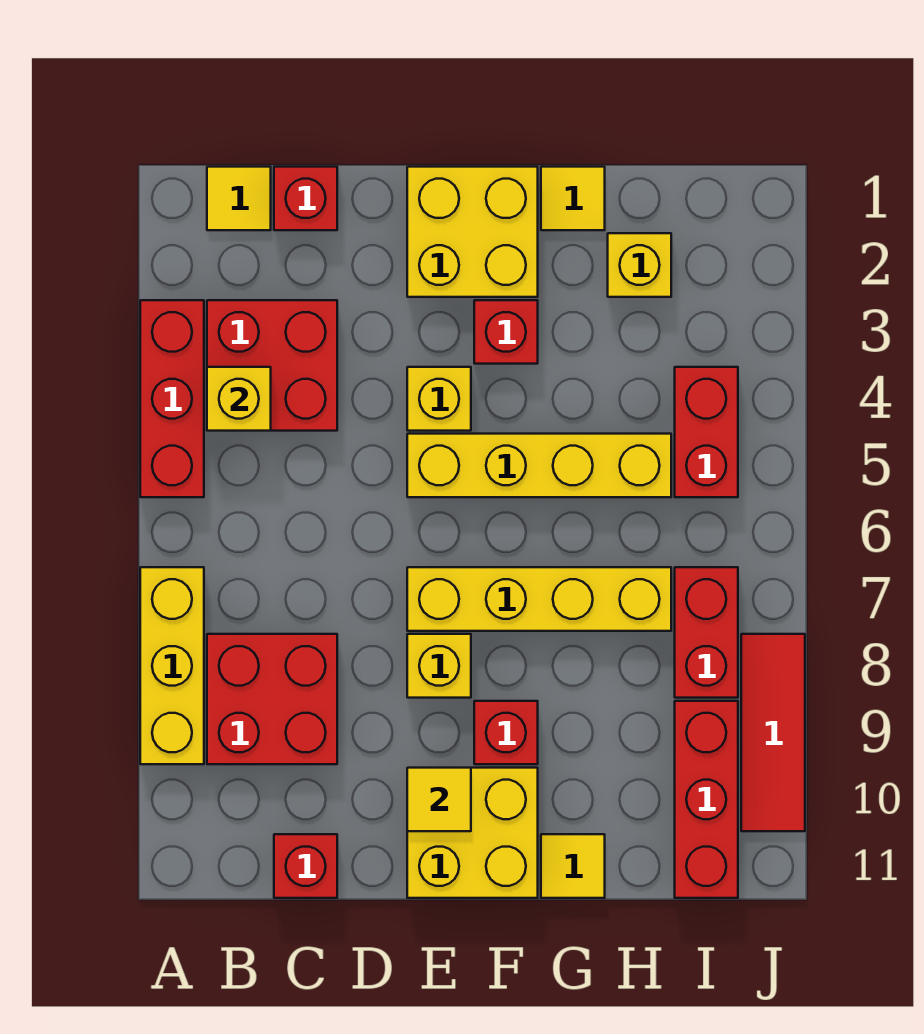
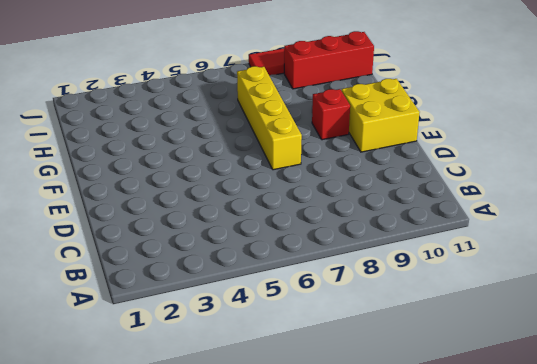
none -> red 1x3 brick [140,300,204,497]
none -> yellow 1x3 brick [140,567,204,764]
none -> yellow 1x1 tile [207,167,271,230]

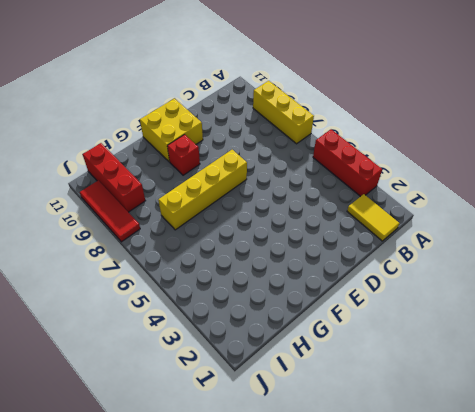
yellow 1x2 tile [347,194,399,241] -> yellow 1x1 tile [207,167,271,230]
none -> red 2x2 brick [207,300,337,431]
none -> red 2x2 brick [207,634,337,764]
none -> red 1x1 brick [274,167,337,230]

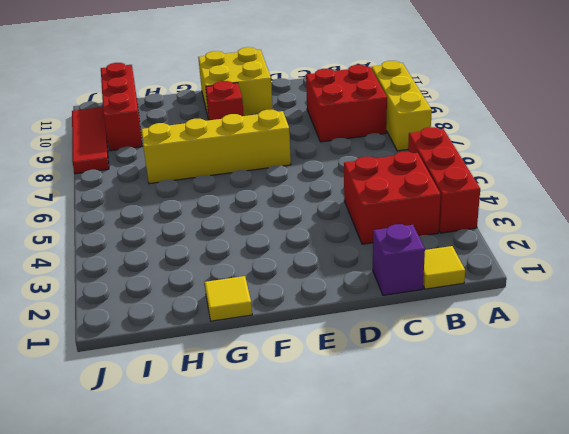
purple 1x1 brick [373,224,425,295] -> red 1x1 brick [274,167,337,230]
none -> red 1x1 brick [274,834,337,898]
none -> yellow 2x2 brick [407,167,538,297]
none -> yellow 1x1 brick [407,367,471,431]

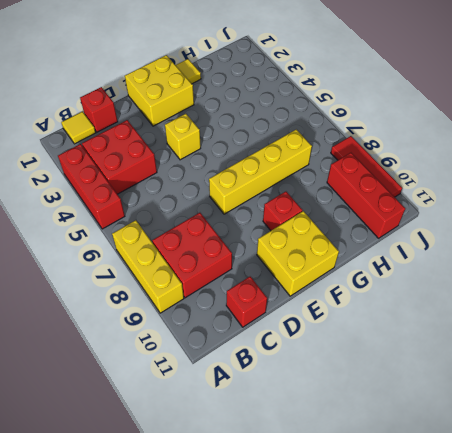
none -> yellow 1x4 brick [407,434,671,497]
none -> yellow 1x1 brick [407,634,471,698]
none -> red 1x1 brick [474,300,538,364]

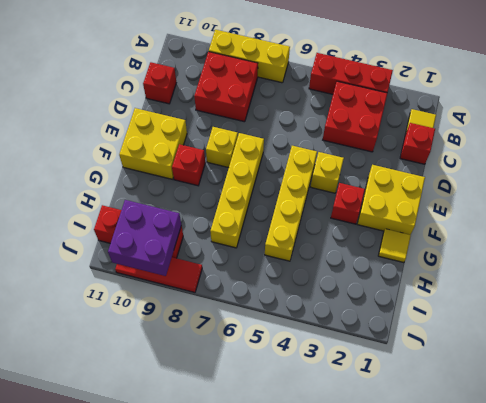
purple 2x2 brick [108,200,181,276] -> none
none -> yellow 1x1 tile [541,834,605,898]
none -> yellow 1x1 brick [608,233,671,297]
none -> red 1x2 brick [675,367,738,497]

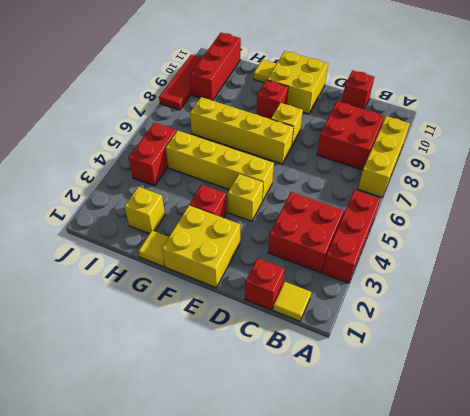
none -> red 1x2 brick [675,567,738,698]
none -> yellow 1x1 brick [207,367,271,431]
none -> yellow 1x1 tile [407,768,471,831]

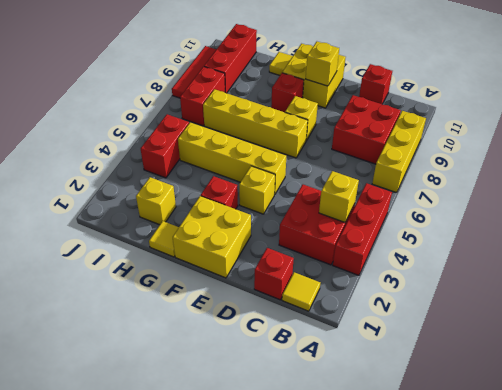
yellow 1x1 brick [306,42,339,86] -> yellow 1x1 tile [407,768,471,831]

